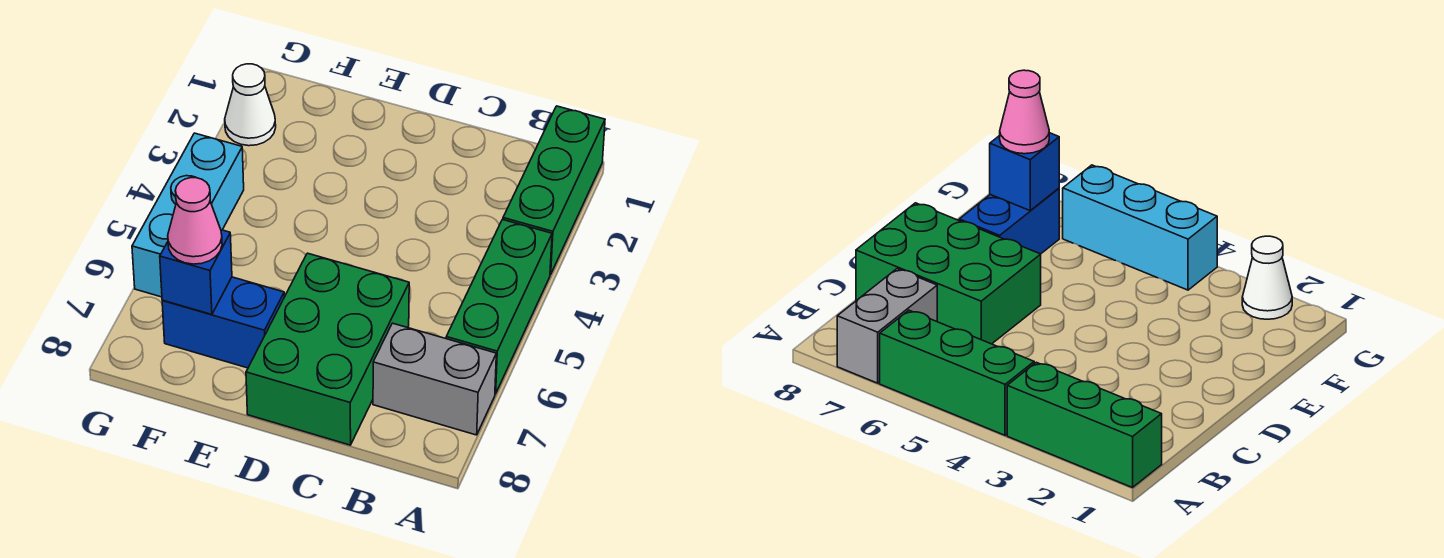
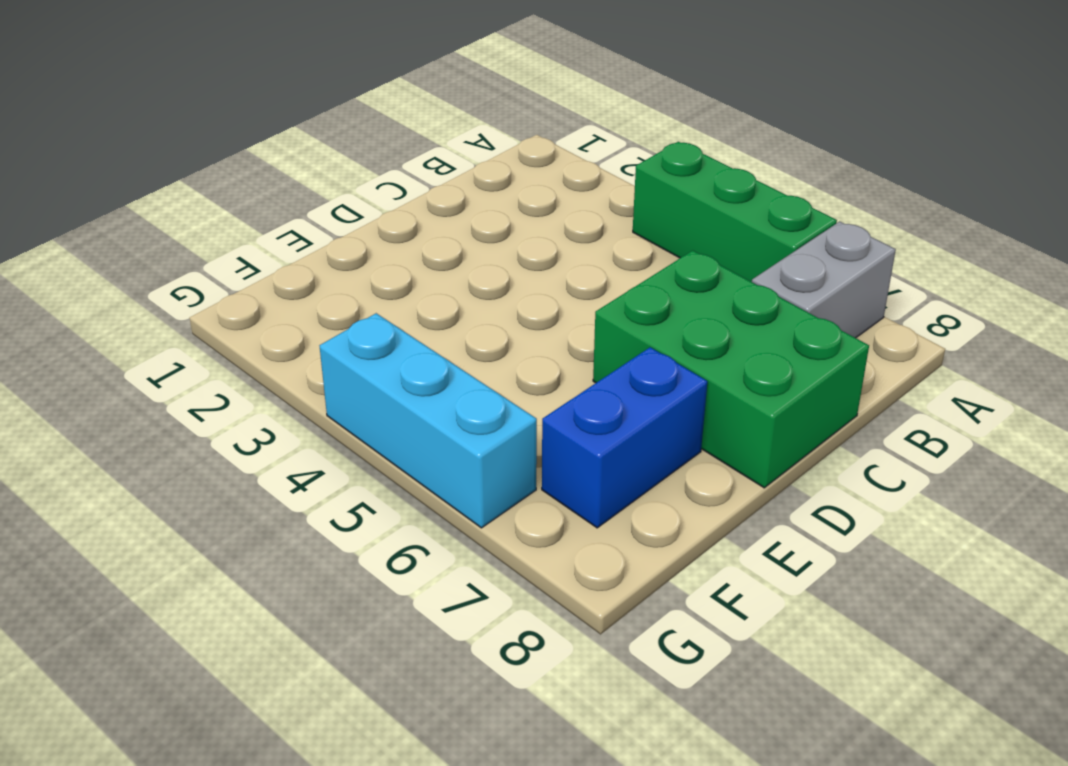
none -> green 1x3 brick [503,106,605,275]
none -> white 1x1 cone [225,64,276,146]

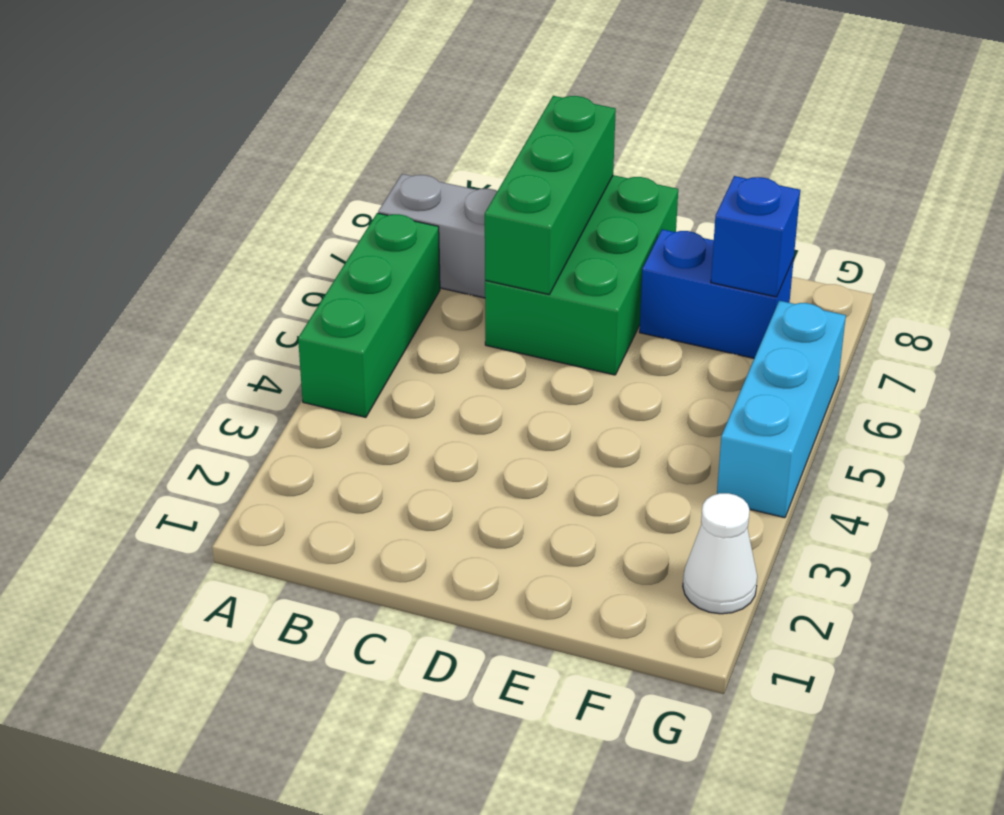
green 1x3 brick [485,96,616,295] -> green 1x3 brick moved to [503,106,605,275]
none -> pink 1x1 cone [168,178,222,264]

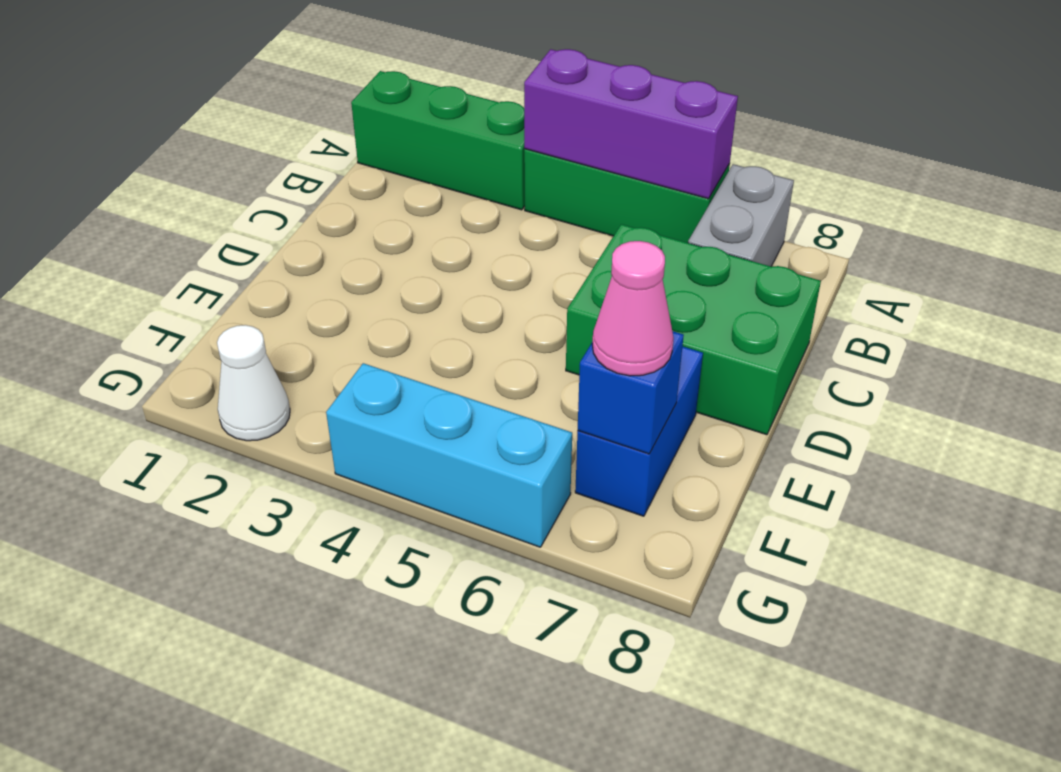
purple 1x3 brick [524,49,738,199] -> none

